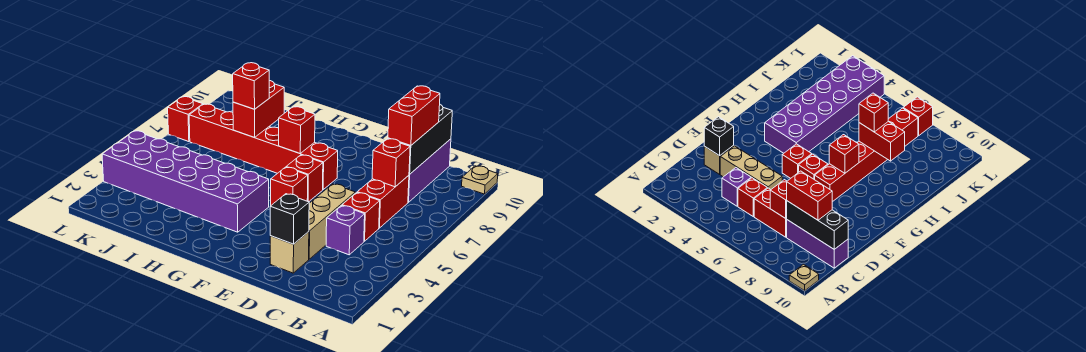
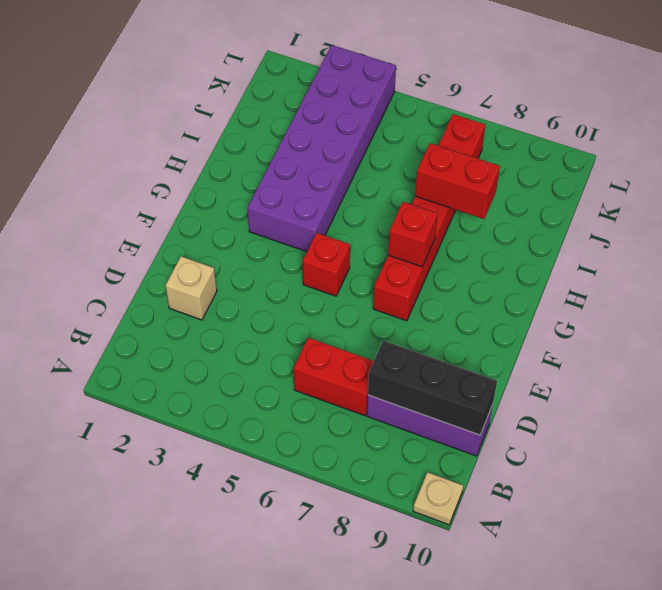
none -> purple 1x1 brick [326,206,365,255]
none -> red 1x1 brick [342,192,380,241]
none -> tan 1x3 brick [309,184,355,259]

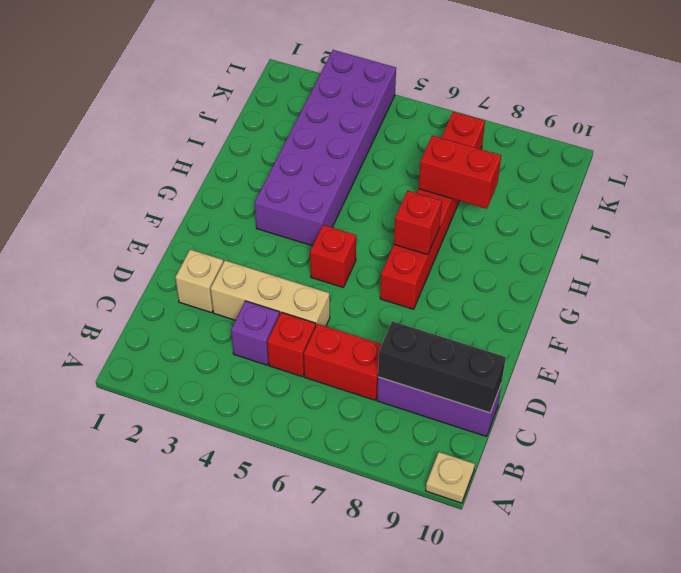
none -> red 1x1 brick [286,155,323,202]
none -> red 1x1 brick [168,97,203,142]
none -> red 1x1 brick [372,139,410,187]

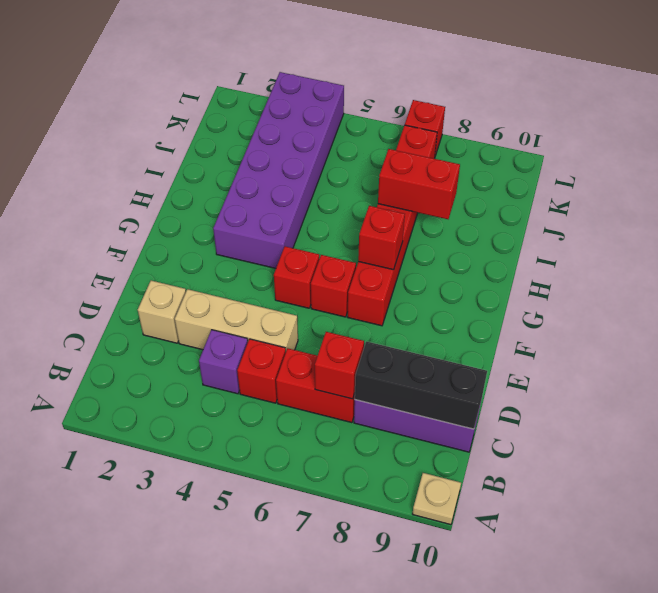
none -> black 1x1 brick [270,194,309,244]
none -> red 1x2 brick [388,86,440,146]
none -> red 1x1 brick [233,63,269,109]

